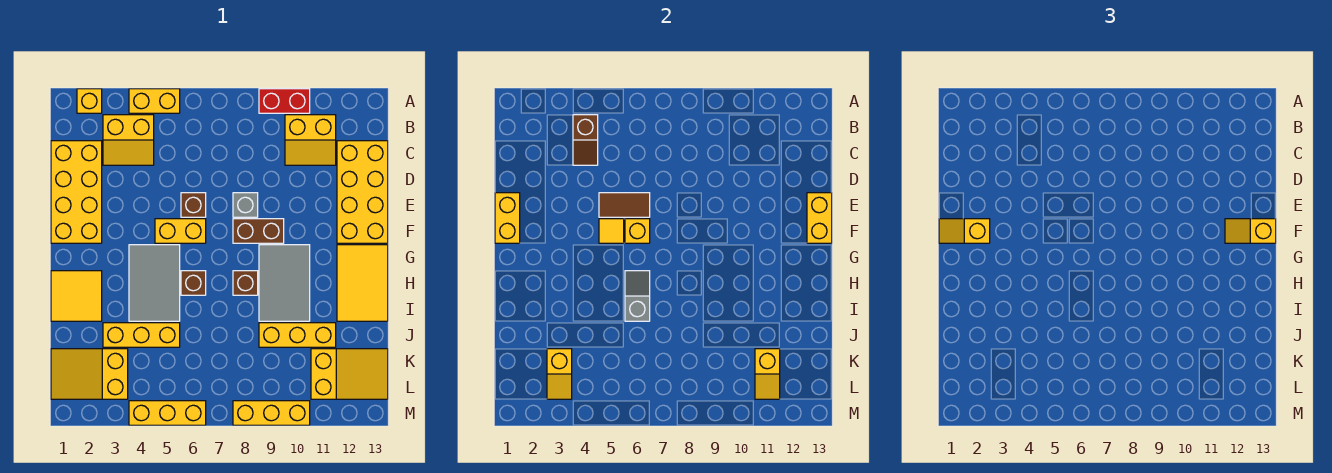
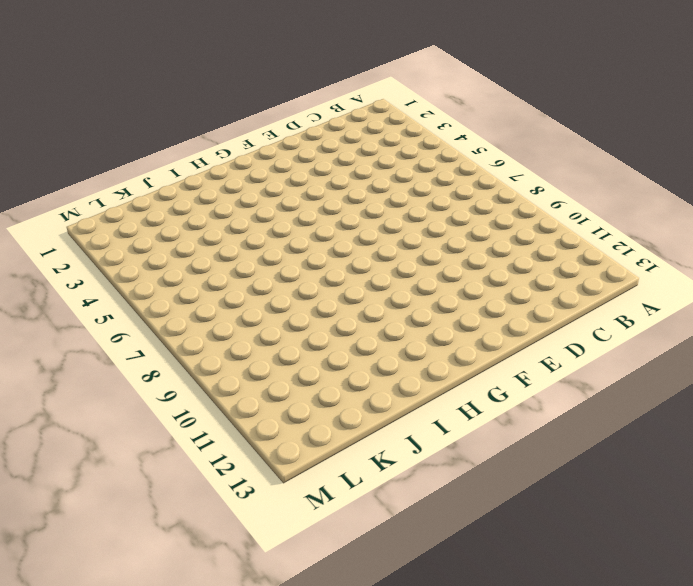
none -> yellow 1x1 brick [77,89,102,113]
none -> yellow 1x2 brick [129,89,180,113]
none -> red 1x2 brick [259,89,310,113]
none -> yellow 2x2 slope [103,115,154,165]

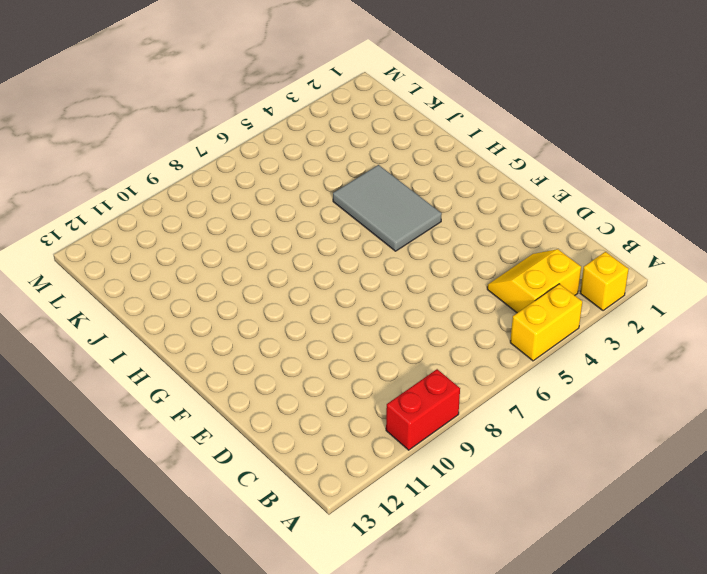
none -> yellow 2x2 slope [285,115,336,165]
none -> yellow 2x4 brick [51,141,102,243]
none -> yellow 2x4 brick [337,141,388,243]
none -> brown 1x1 brick [181,193,206,217]

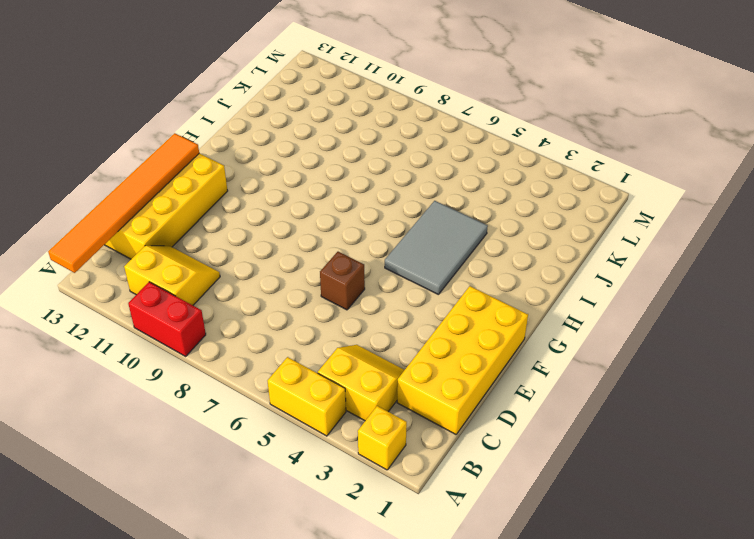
orange 1x6 tile [48,133,199,273] -> yellow 1x2 brick [807,193,832,243]
none -> grey 1x1 brick [233,193,258,217]
none -> yellow 1x2 brick [155,219,206,243]
none -> brown 1x2 brick [233,219,284,243]
none -> grey 2x3 tile [259,245,310,321]

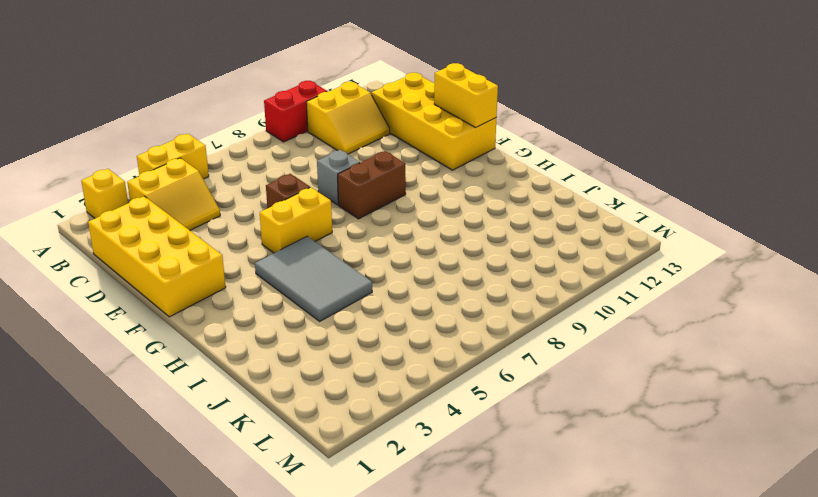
none -> grey 2x3 tile [259,245,310,321]
none -> yellow 2x3 tile [337,245,388,321]
none -> yellow 2x2 tile [51,271,102,321]
none -> brown 1x1 brick [181,271,206,295]

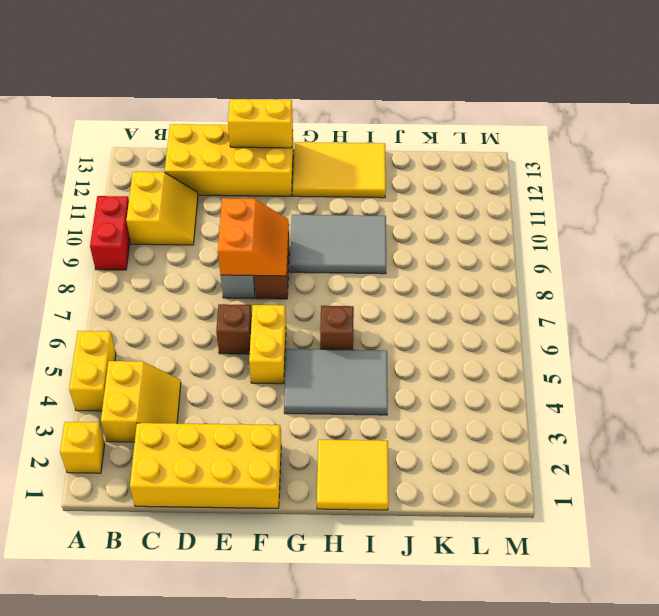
orange 2x2 slope [218,198,289,276] -> none
none -> brown 1x1 brick [233,271,258,295]
none -> yellow 1x3 brick [103,323,180,347]
none -> yellow 1x3 brick [259,323,336,347]
none -> yellow 2x3 slope [51,349,128,399]

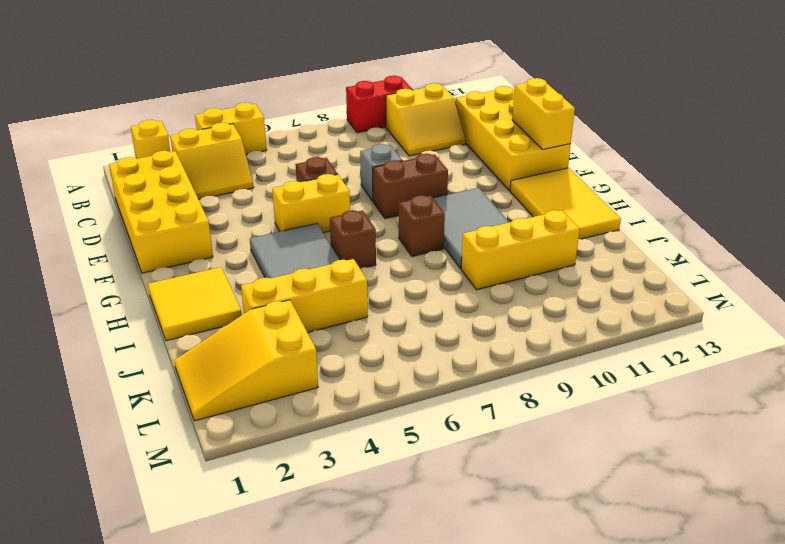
none -> yellow 2x3 slope [311,349,388,399]
none -> yellow 1x3 brick [129,401,206,425]
none -> yellow 1x3 brick [233,401,310,425]
none -> brown 1x2 slope [573,115,598,165]

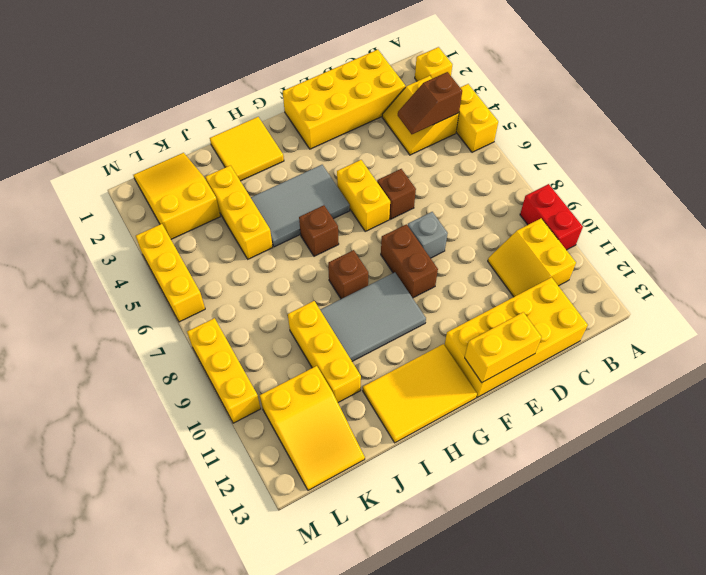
none -> yellow 1x2 brick [495,193,520,243]
none -> brown 1x2 tile [599,193,650,217]
none -> yellow 1x1 tile [599,219,624,243]
none -> yellow 1x1 brick [625,219,650,243]

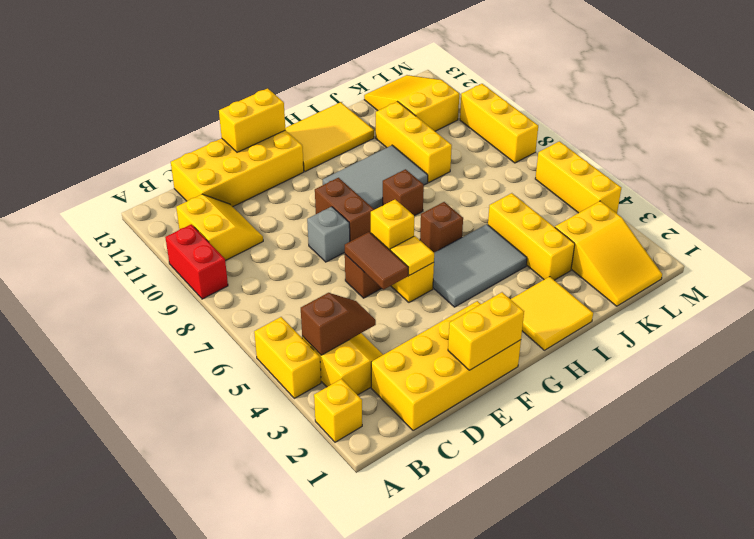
none -> grey 1x2 slope [625,271,650,321]
none -> yellow 1x2 slope [547,349,572,399]
none -> yellow 1x2 slope [755,349,780,399]
none -> yellow 1x2 slope [939,219,990,243]

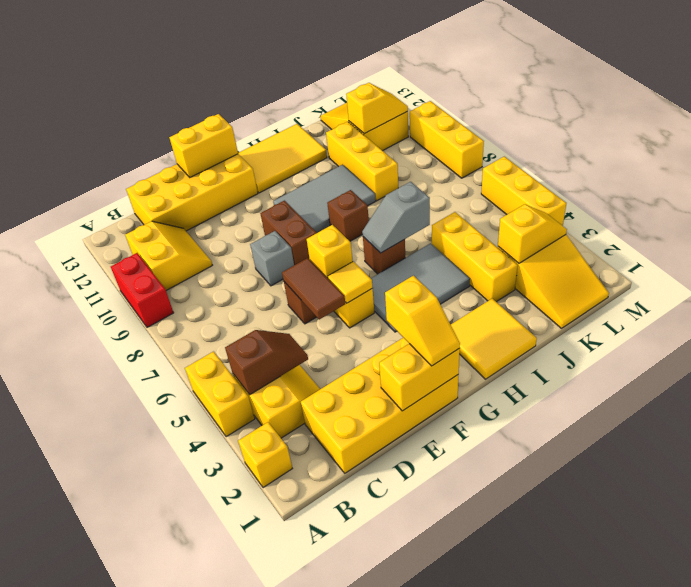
none -> yellow 1x2 slope [1225,219,1276,243]

